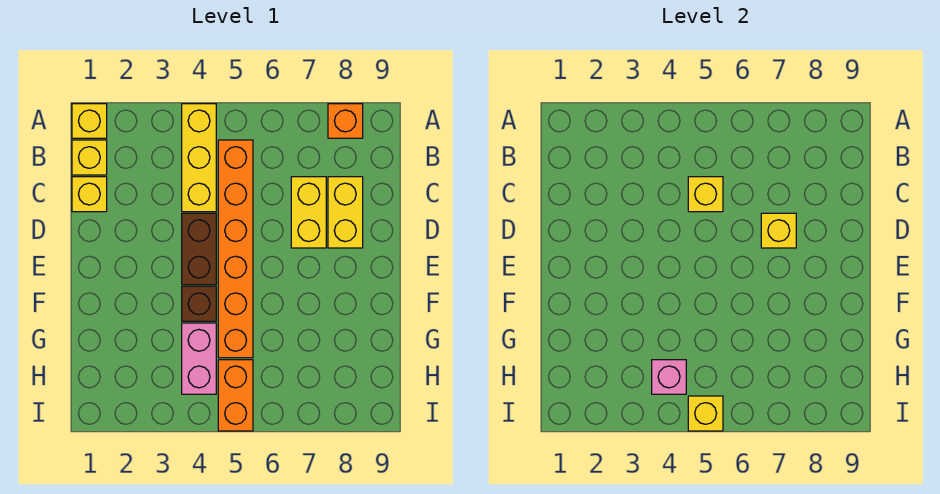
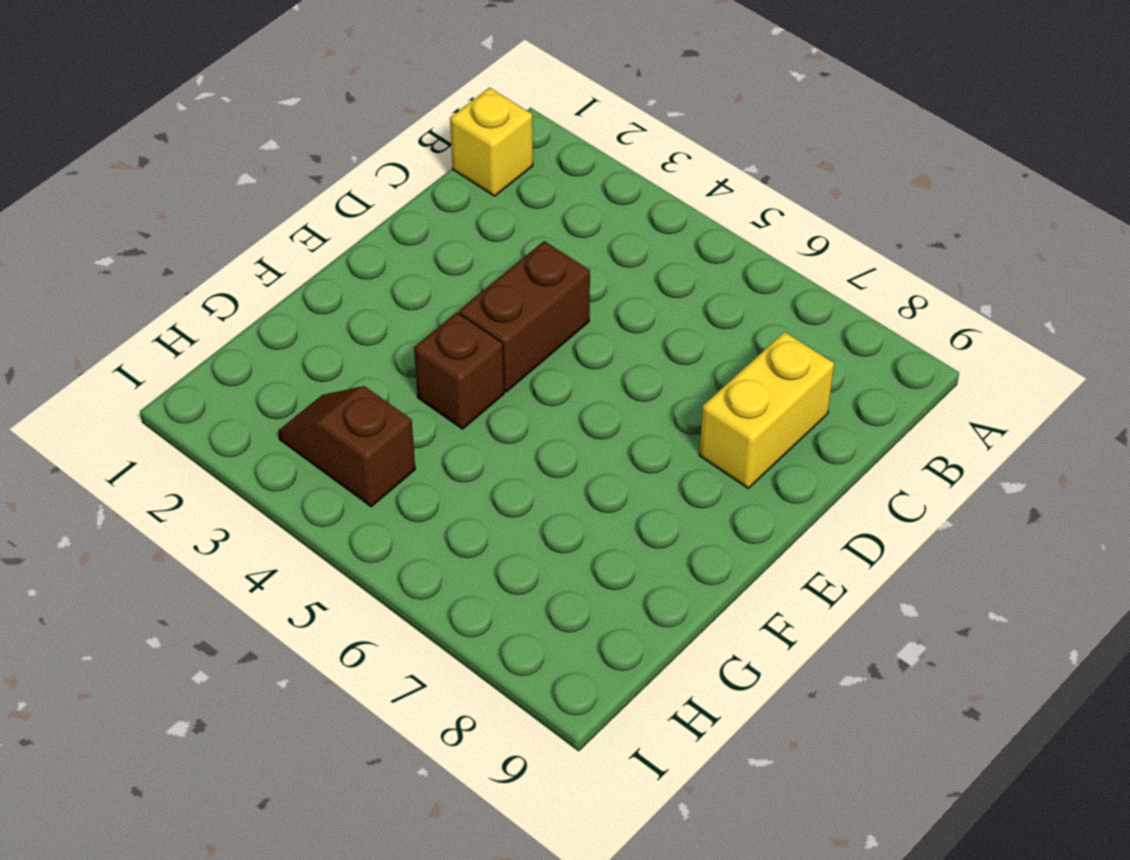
brown 1x2 slope [278,386,415,507] -> pink 1x2 brick [182,323,216,394]
none -> yellow 1x1 brick [72,104,107,138]
none -> yellow 1x3 brick [182,104,216,212]
none -> orange 1x1 brick [328,104,363,138]

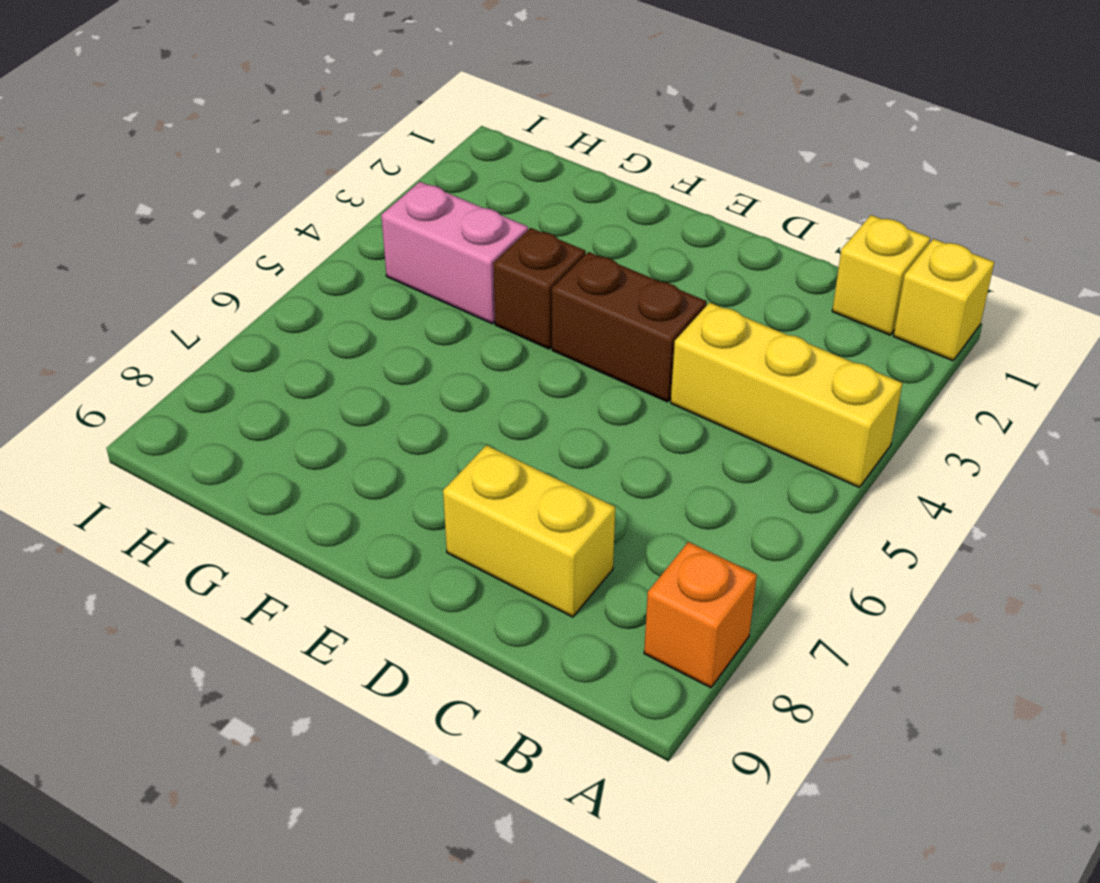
none -> orange 1x6 brick [218,140,253,358]
none -> yellow 1x1 brick [72,177,107,212]
none -> yellow 1x2 brick [291,177,326,248]

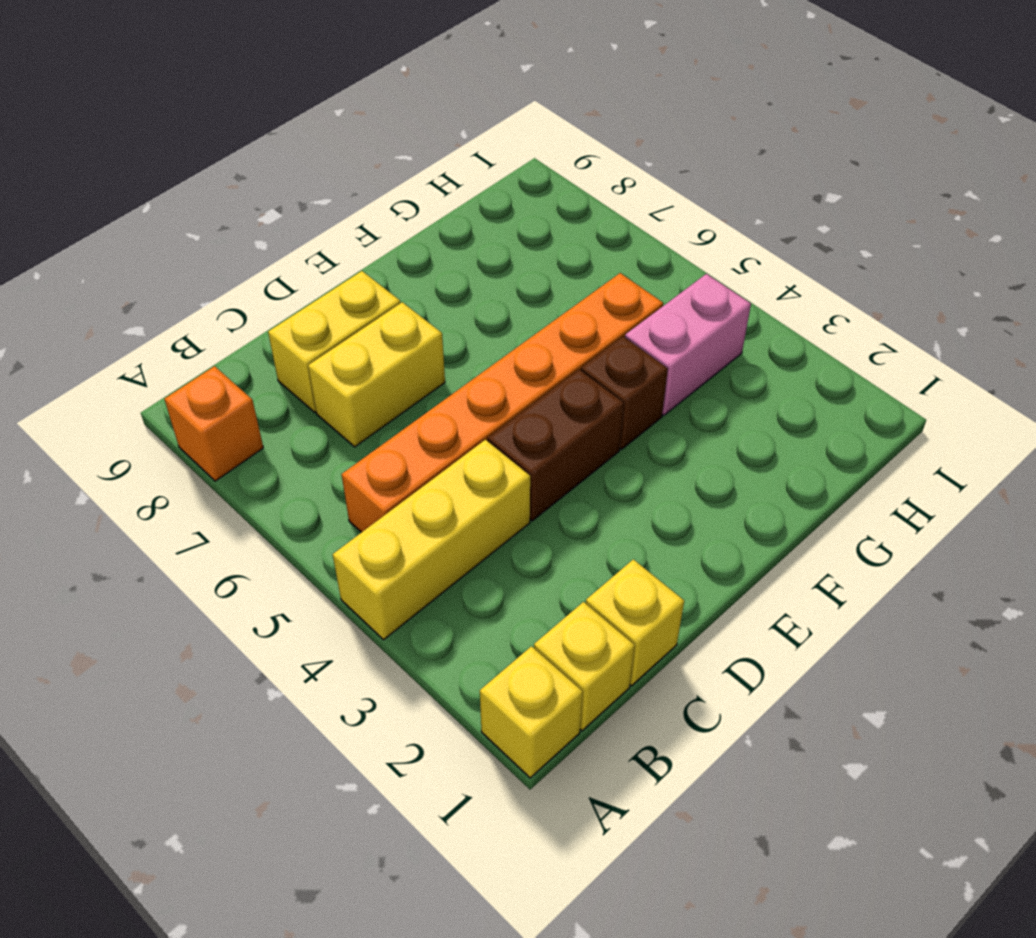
none -> orange 1x2 brick [218,360,253,431]
none -> yellow 1x1 brick [688,177,723,212]
none -> yellow 1x1 brick [761,213,796,248]

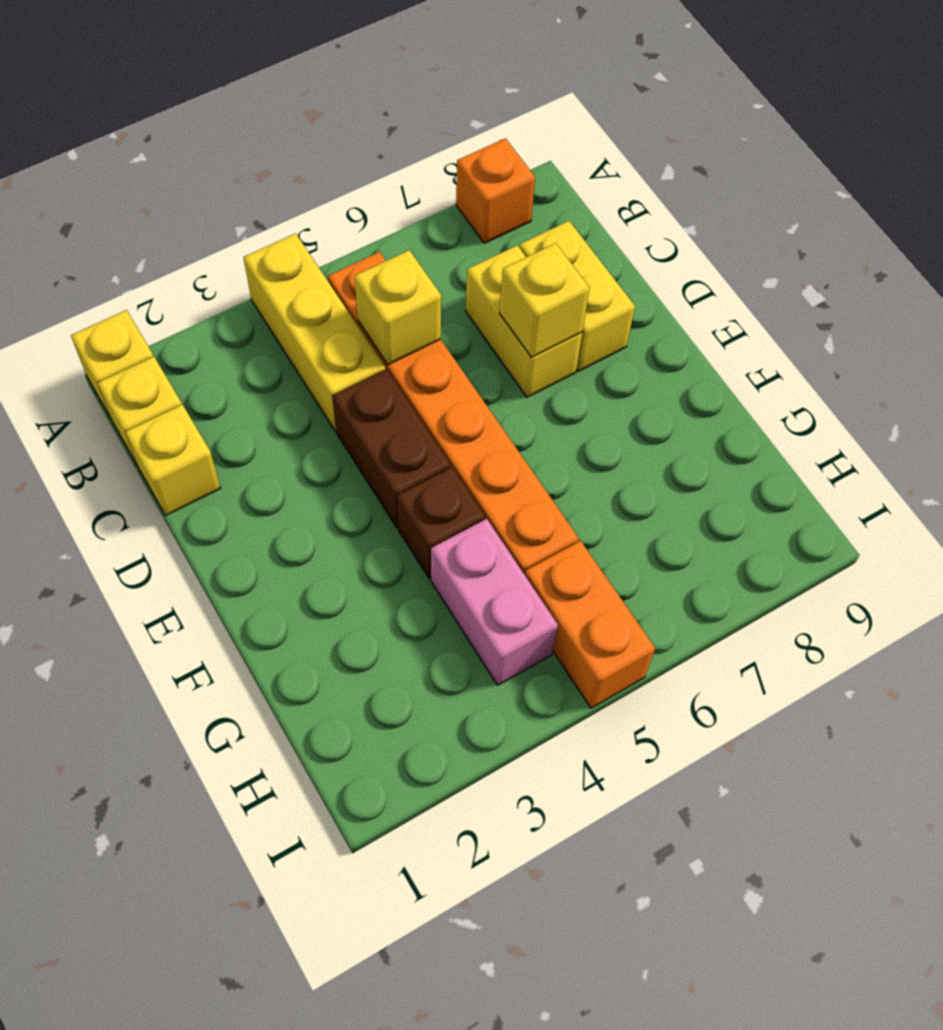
none -> pink 1x1 brick [652,360,686,394]
none -> yellow 1x1 brick [688,396,723,431]

